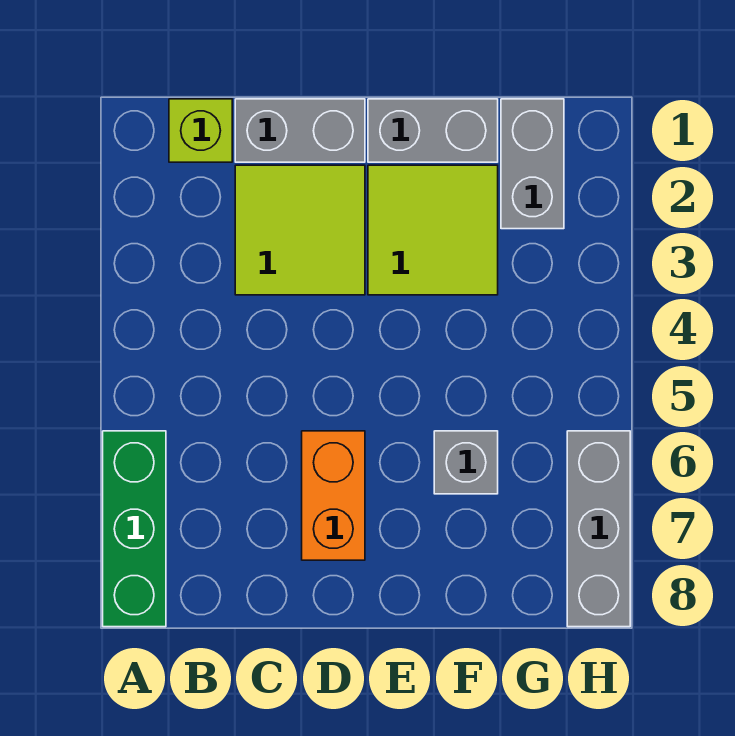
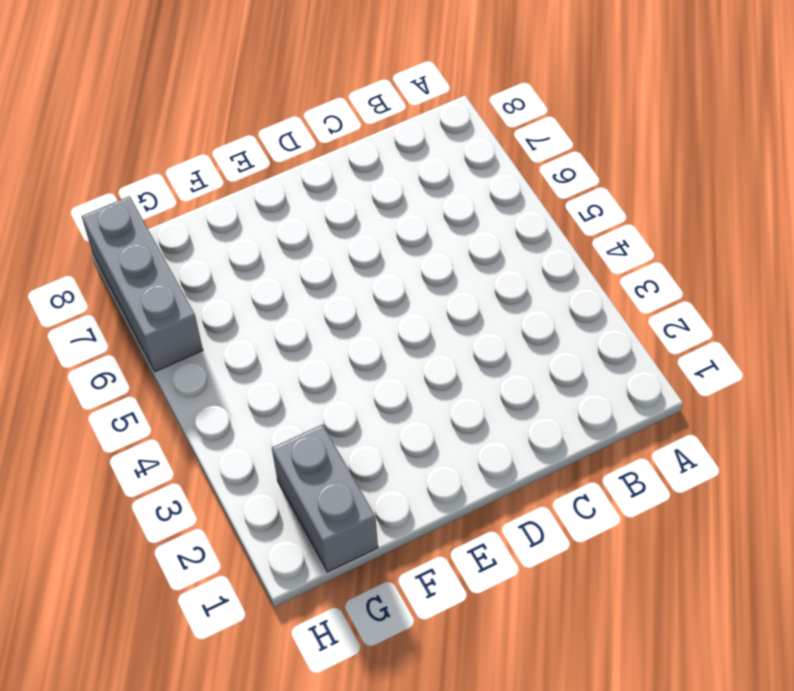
none -> green 1x3 brick [103,431,166,627]
none -> lime 1x1 brick [169,99,232,162]

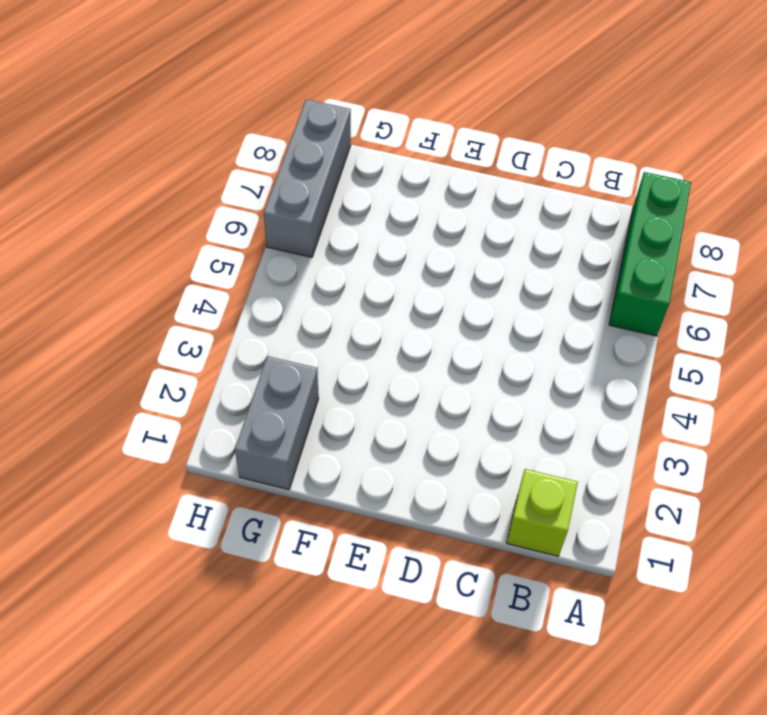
none -> grey 1x2 brick [235,99,365,162]
none -> lime 2x2 tile [235,165,365,295]

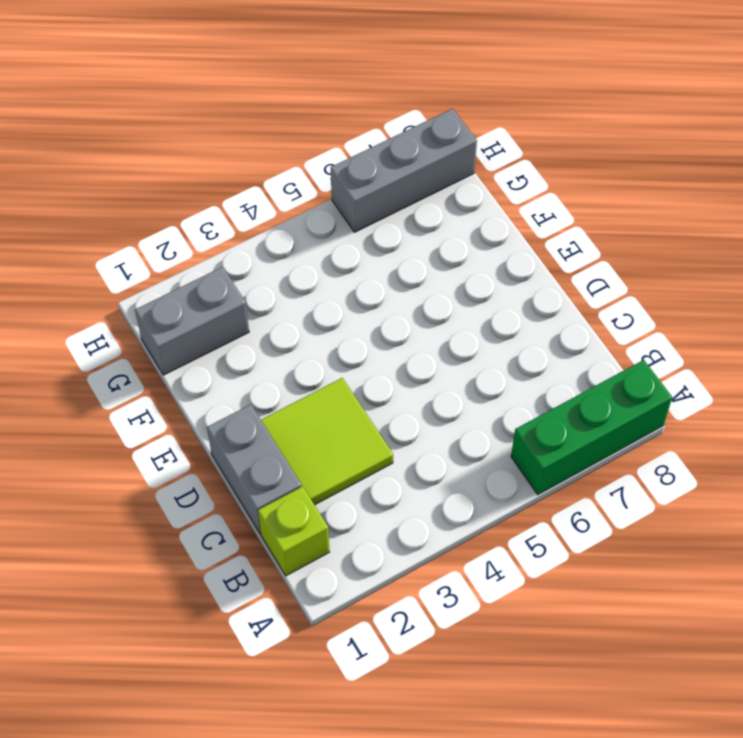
none -> orange 1x2 brick [302,431,365,560]
none -> grey 1x2 brick [368,99,498,162]

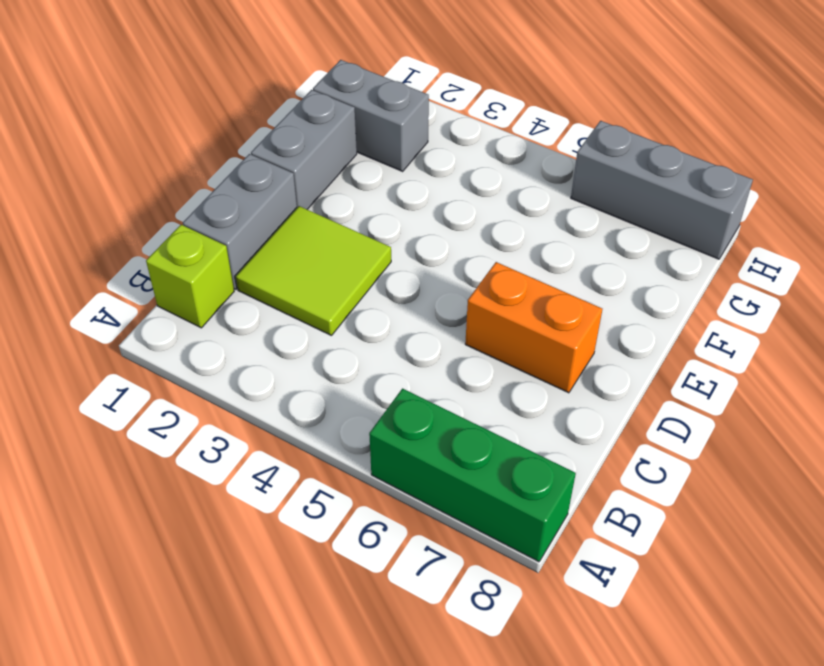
none -> lime 2x2 tile [368,165,498,295]
none -> grey 1x1 brick [434,431,498,494]

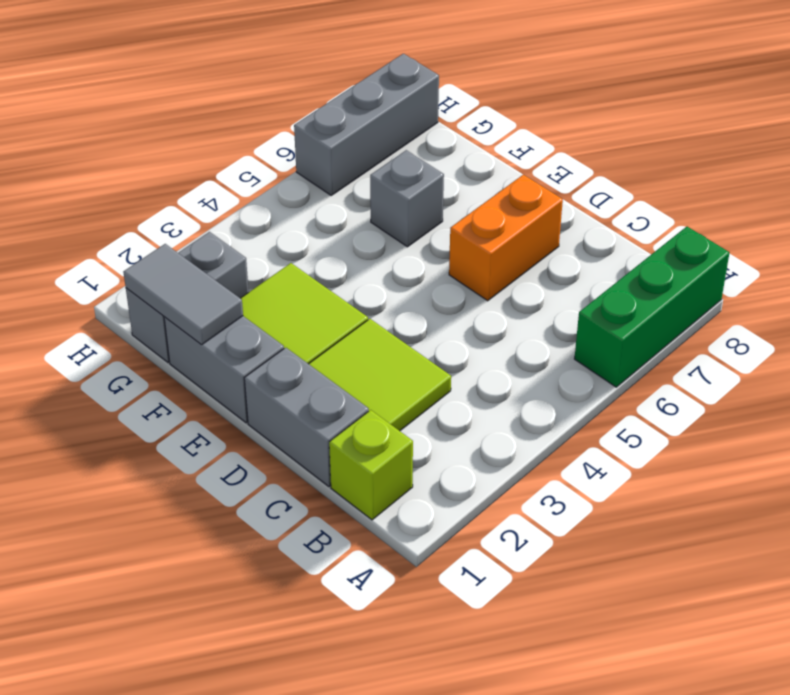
grey 1x2 tile [123,244,243,345] -> none

